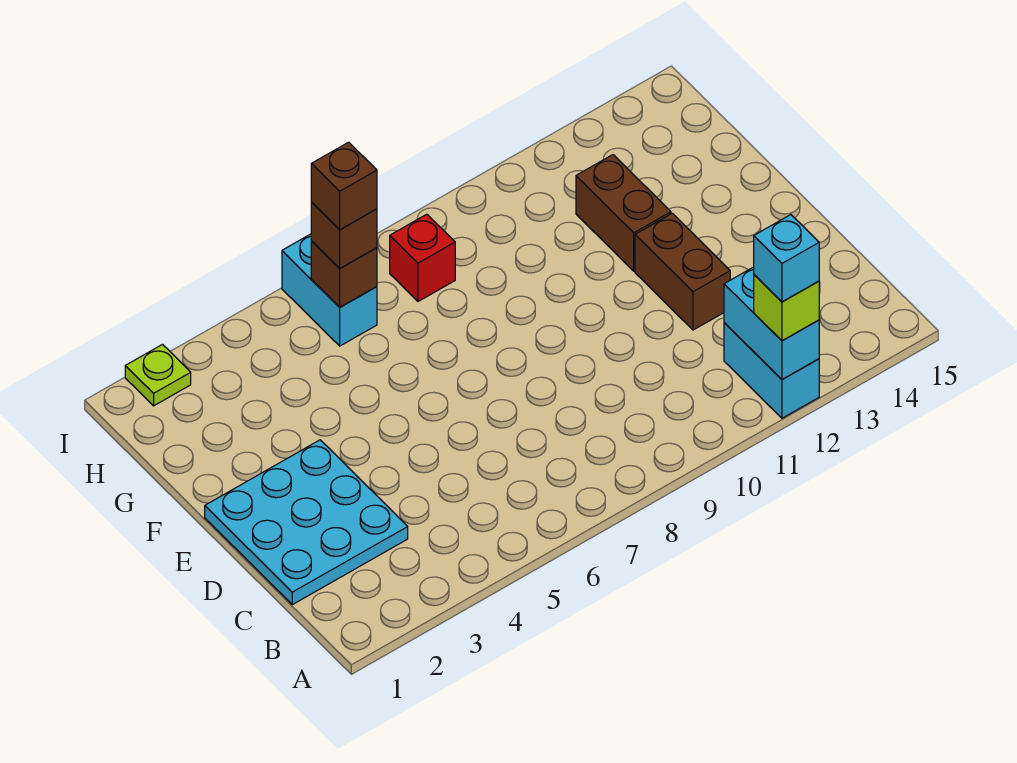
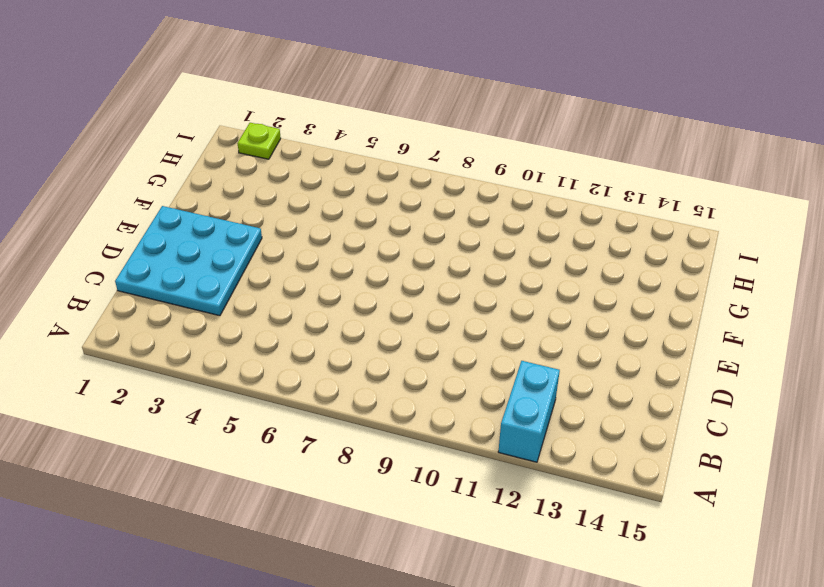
none -> brown 1x2 brick [635,213,730,330]
none -> brown 1x2 brick [576,155,671,271]
none -> cyan 1x2 brick [282,234,377,346]

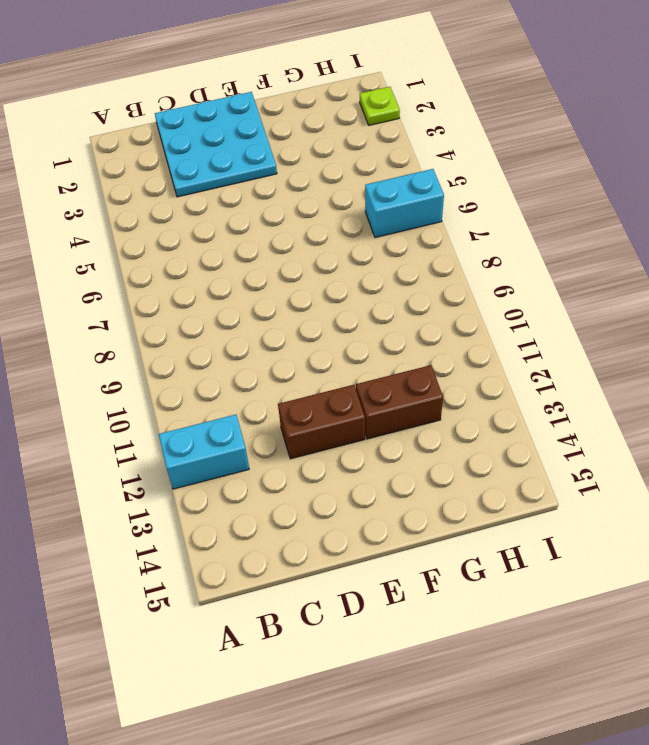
none -> red 1x1 brick [390,214,455,301]
none -> cyan 1x2 brick [724,267,819,380]
none -> brown 1x1 brick [311,241,377,307]

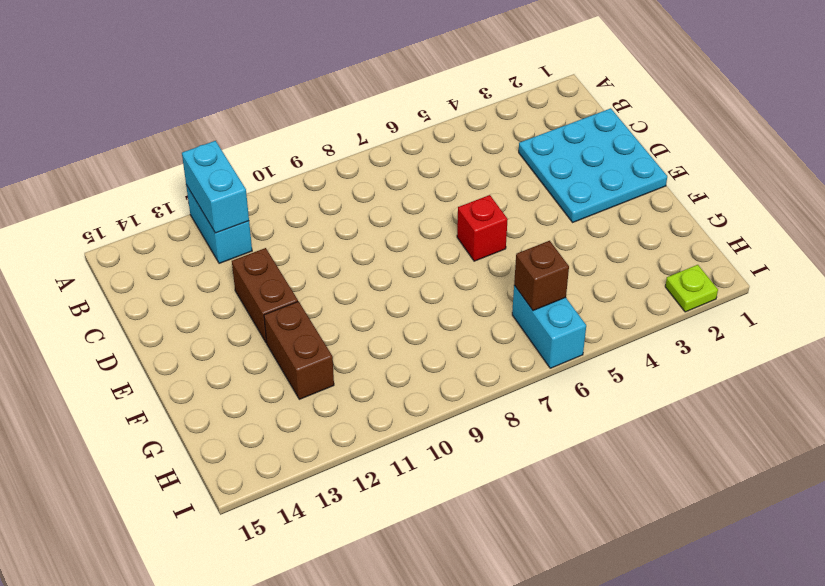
red 1x1 brick [457,195,508,261] -> red 1x1 brick moved to [390,214,455,301]
none -> lime 1x1 brick [754,275,819,341]
none -> brown 1x1 brick [311,203,377,268]
none -> cyan 1x1 brick [754,215,819,302]

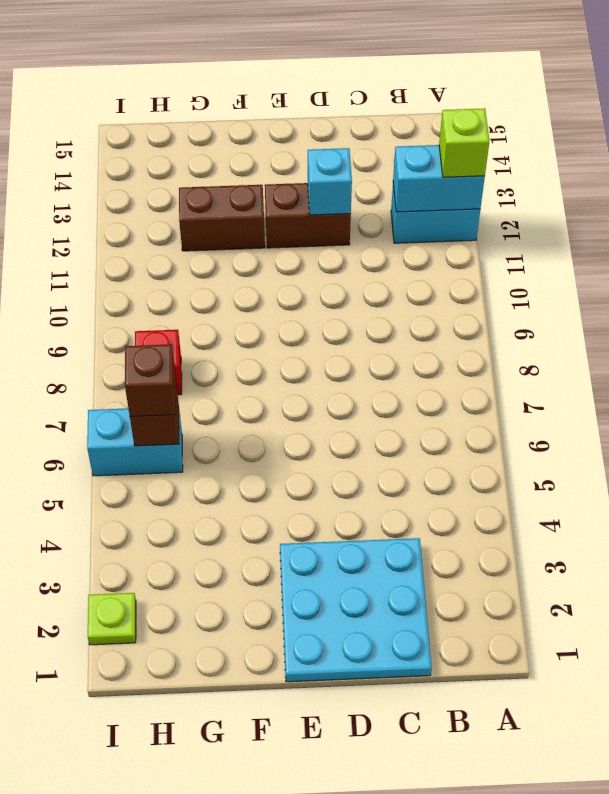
cyan 1x1 brick [308,148,352,215] -> cyan 1x1 brick moved to [754,215,819,302]
none -> brown 1x1 brick [311,142,377,230]

